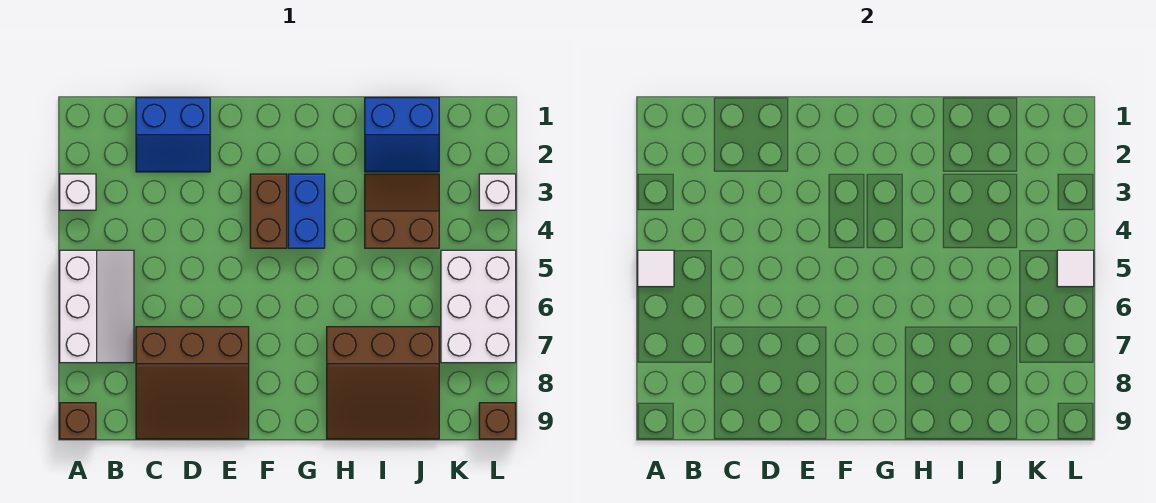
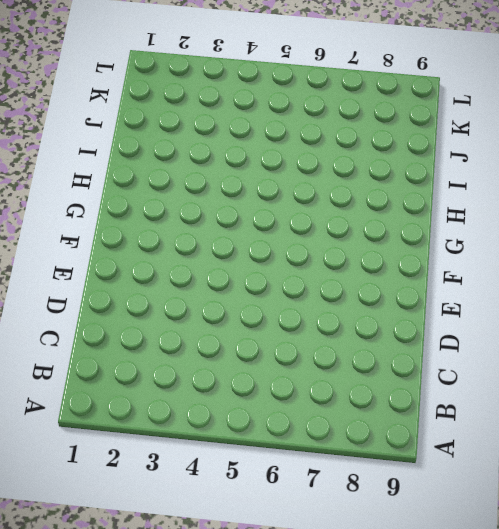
none -> white 1x1 brick [60,174,96,210]
none -> white 2x3 slope [60,250,134,363]
none -> brown 1x1 brick [60,403,96,439]

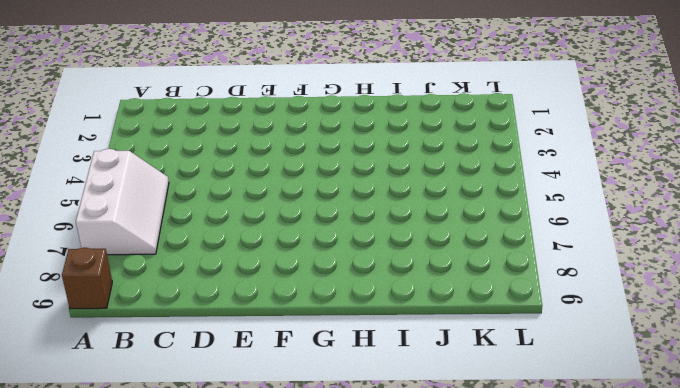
none -> white 1x1 brick [60,174,96,210]
none -> blue 2x2 slope [136,98,210,172]
none -> brown 3x3 slope [136,327,249,439]

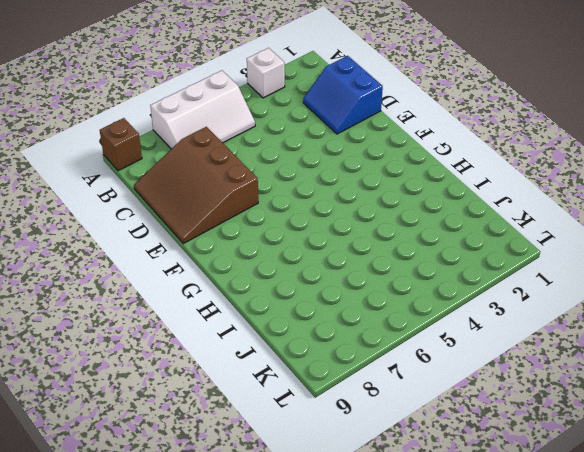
none -> brown 1x2 brick [250,174,287,248]
none -> blue 1x2 brick [288,174,325,248]
none -> brown 3x3 slope [327,327,439,439]

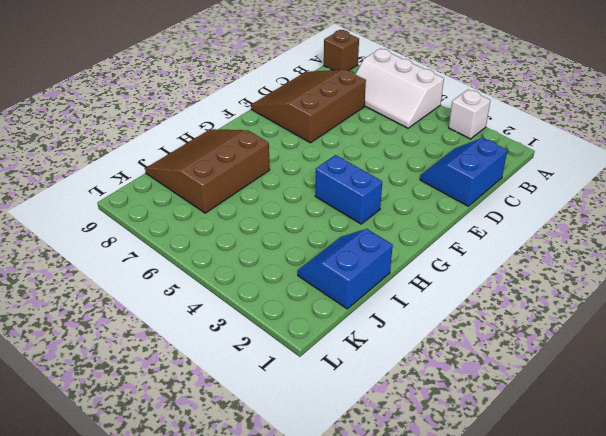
none -> brown 1x2 brick [250,174,287,248]
none -> brown 2x2 slope [365,174,439,248]
none -> white 2x3 brick [441,250,516,363]

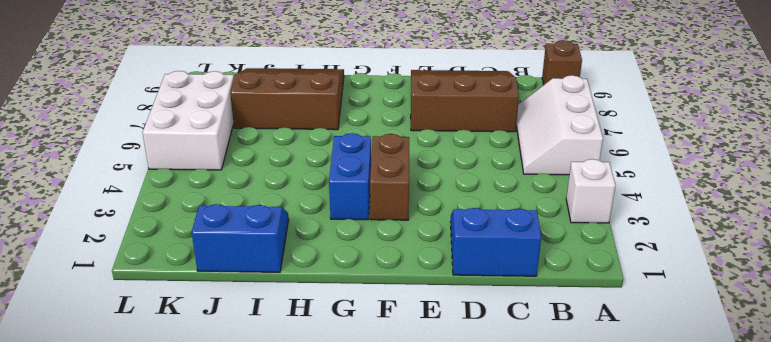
none -> brown 2x2 slope [365,174,439,248]
none -> white 1x1 brick [479,174,516,210]
none -> brown 1x1 brick [479,403,516,439]

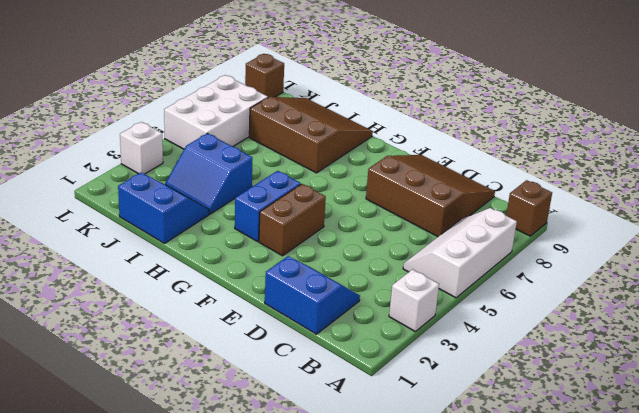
blue 2x2 slope [165,133,253,214] -> brown 2x2 slope [365,174,439,248]
none -> white 1x1 tile [638,250,674,287]
none -> white 1x1 tile [1057,250,1094,287]

